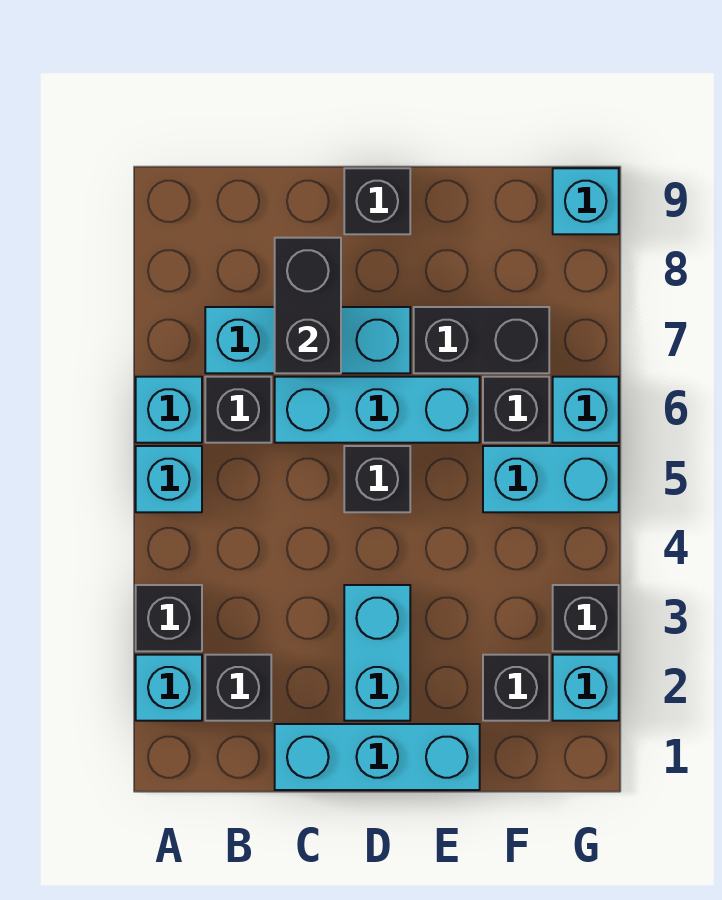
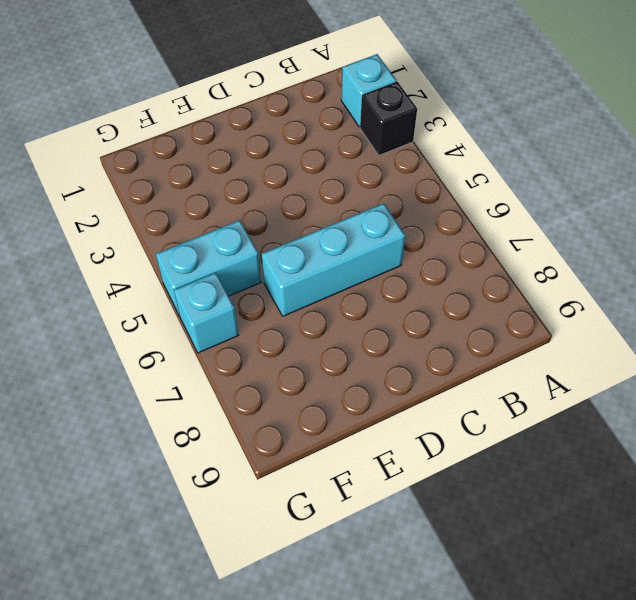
none -> cyan 1x1 brick [136,446,202,512]
none -> cyan 1x1 brick [136,377,202,443]
none -> black 1x1 brick [205,655,271,721]

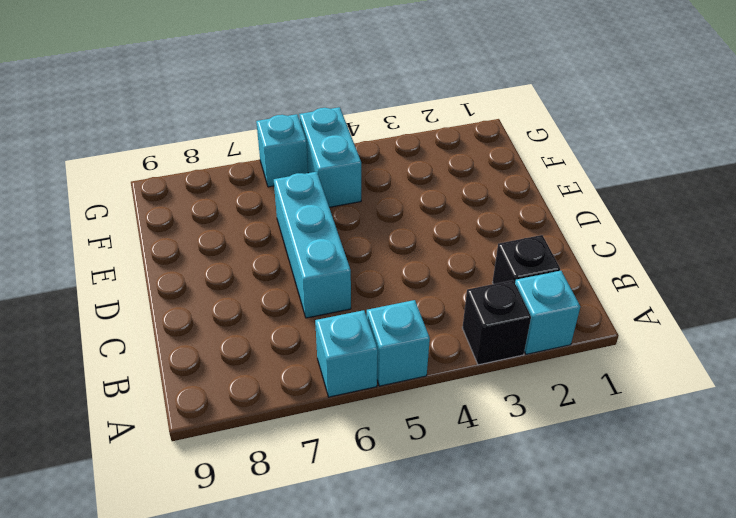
none -> black 1x1 brick [205,377,271,443]
none -> cyan 1x3 brick [205,307,410,373]
none -> cyan 1x3 brick [275,724,480,790]

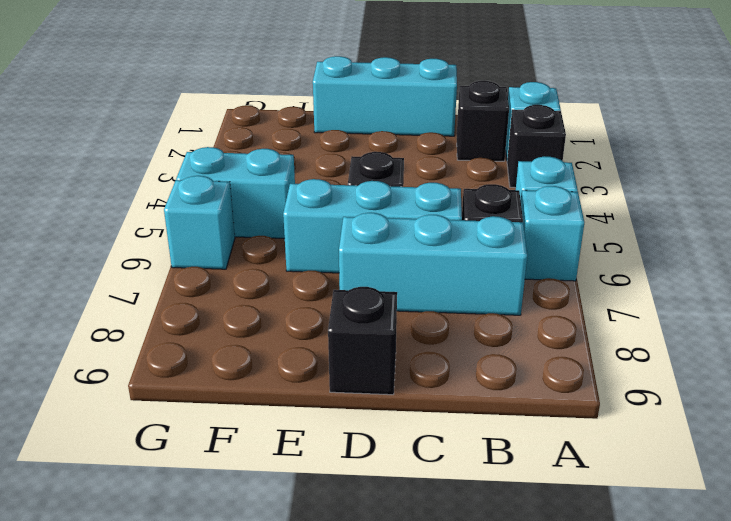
none -> cyan 1x2 brick [344,585,410,721]
none -> black 1x2 brick [414,307,549,373]
none -> black 1x1 brick [483,655,549,721]

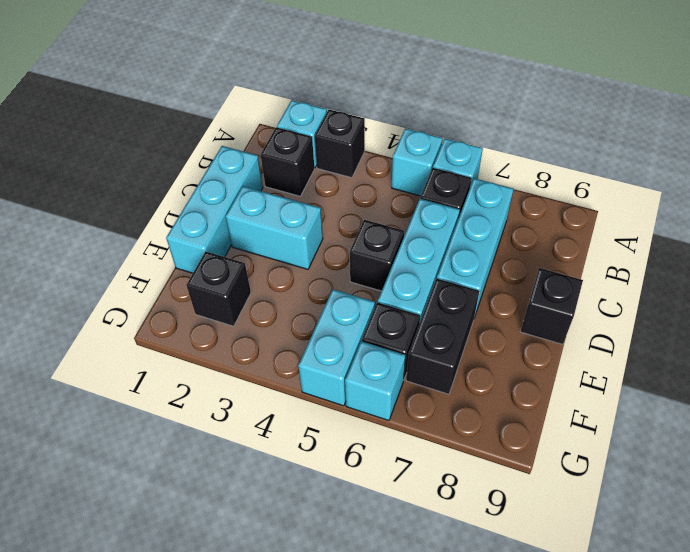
none -> cyan 1x1 brick [553,655,619,721]
none -> black 1x1 brick [553,585,619,651]
none -> cyan 1x1 brick [553,168,619,234]

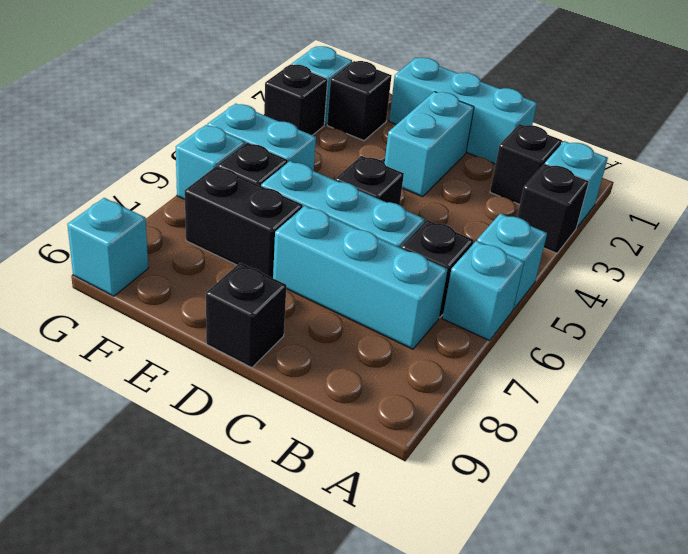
none -> black 1x2 brick [275,238,341,373]

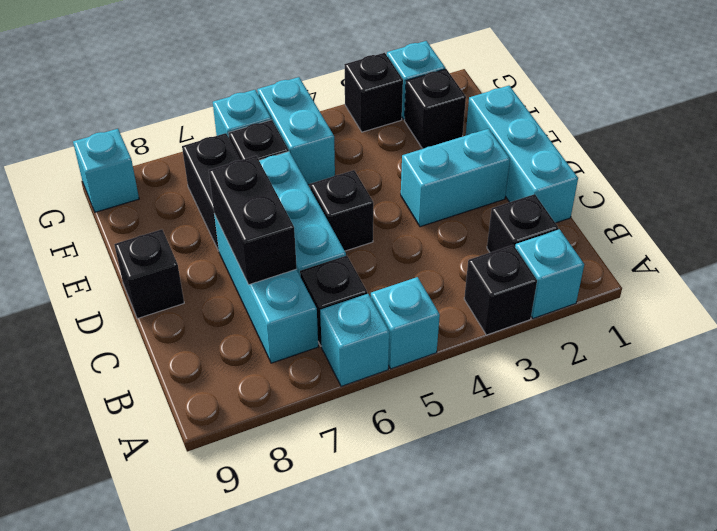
black 1x2 brick [209,156,297,285] -> black 1x2 brick turned to [275,238,341,373]

